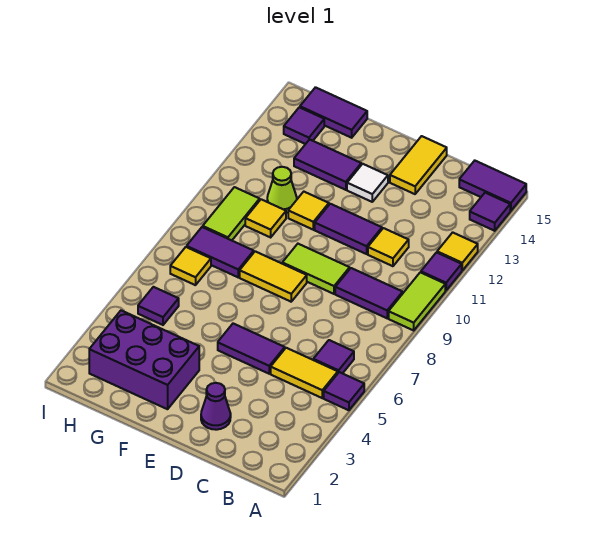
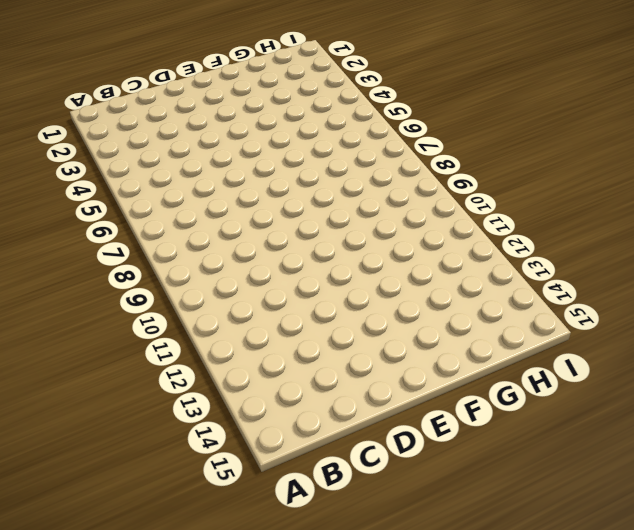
none -> purple 1x1 tile [324,372,364,410]
none -> lime 1x2 tile [389,272,445,330]
none -> purple 1x1 tile [421,252,462,291]

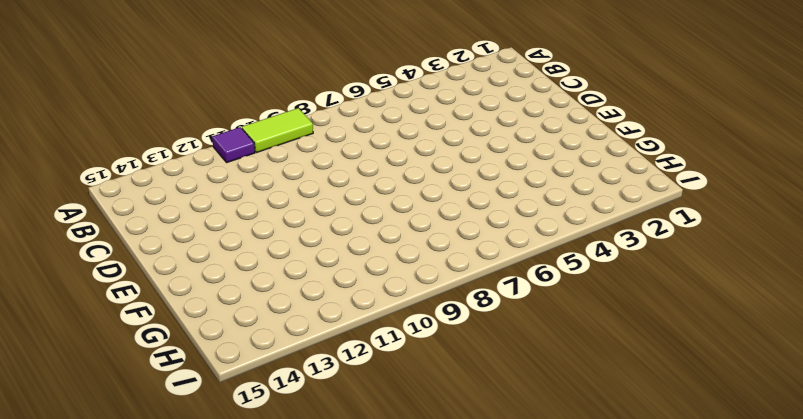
none -> purple 1x1 tile [324,372,364,410]
none -> yellow 1x1 tile [437,232,478,270]
none -> purple 1x1 tile [470,193,510,231]

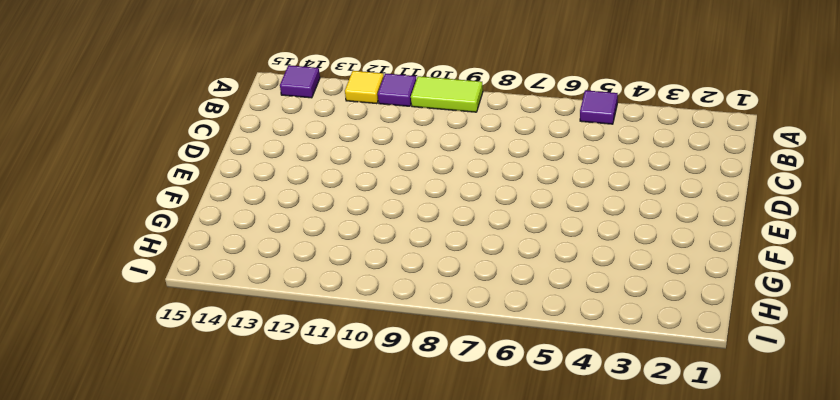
none -> purple 1x2 tile [459,161,526,211]
none -> yellow 1x2 tile [271,348,338,398]
none -> purple 1x1 tile [313,340,354,374]

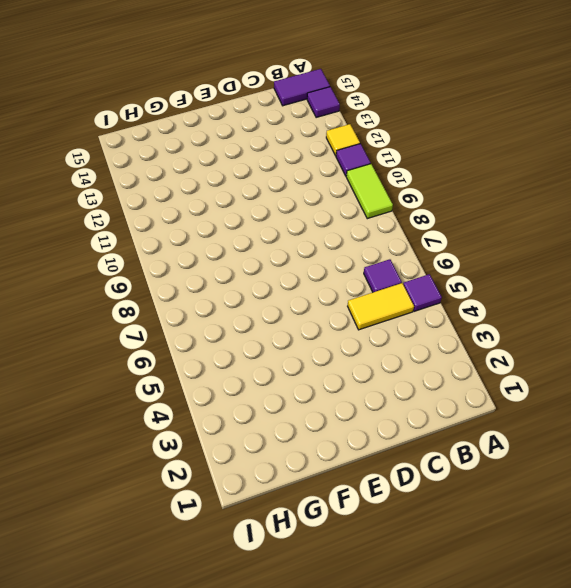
none -> purple 1x2 tile [335,268,403,318]
none -> yellow 1x1 tile [368,228,409,266]
none -> purple 1x1 cone [201,383,231,430]

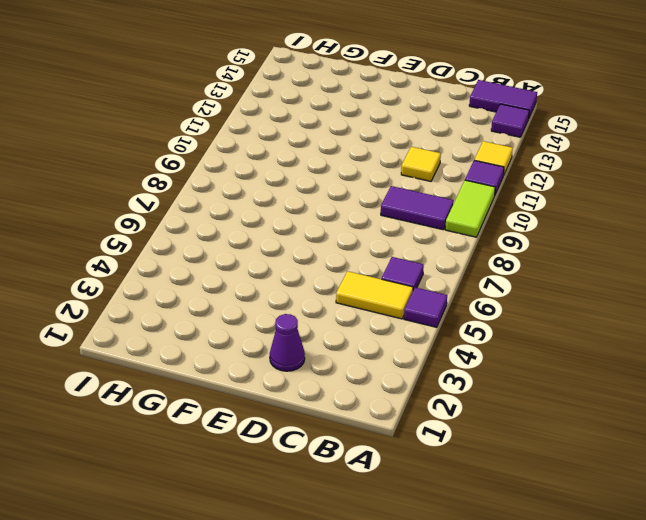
none -> purple 1x2 tile [218,324,285,374]
none -> lime 1x2 tile [282,244,350,294]
none -> purple 1x2 tile [315,204,382,254]

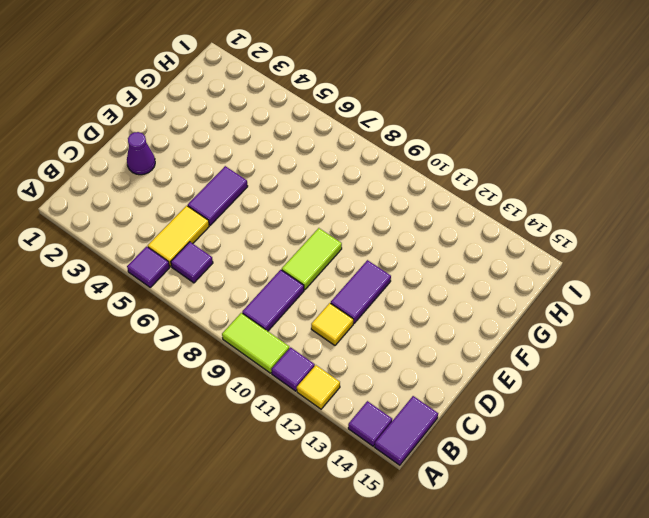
none -> yellow 1x2 tile [390,136,447,194]
none -> yellow 1x2 tile [240,251,307,302]
none -> white 1x1 tile [347,164,388,202]

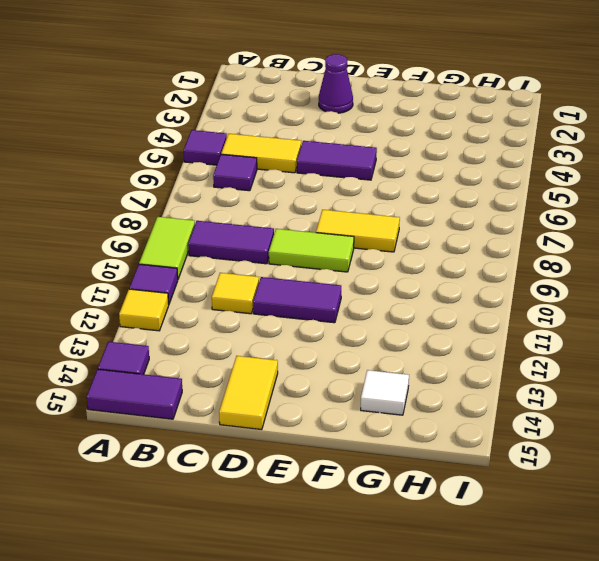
white 1x1 tile [361,370,409,415] -> white 1x1 tile moved to [347,164,388,202]
none -> purple 2x3 brick [89,310,199,409]
none -> yellow 1x1 tile [288,192,329,230]
none -> purple 1x2 tile [294,139,361,190]

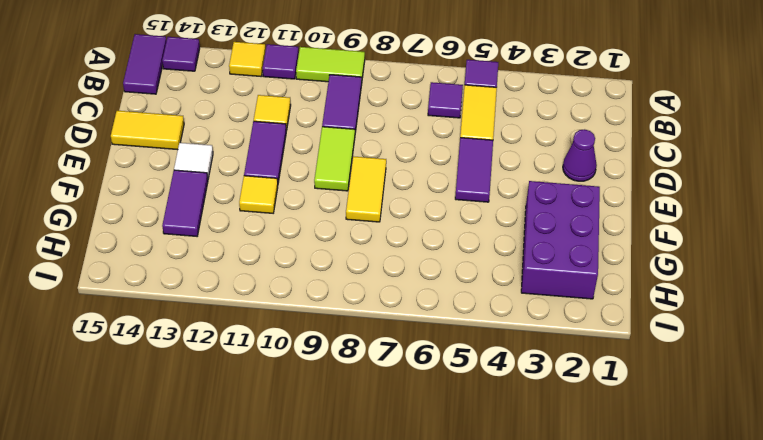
none -> purple 1x2 tile [187,227,254,277]
none -> yellow 1x1 tile [245,199,286,237]
none -> lime 1x1 cone [267,167,297,213]

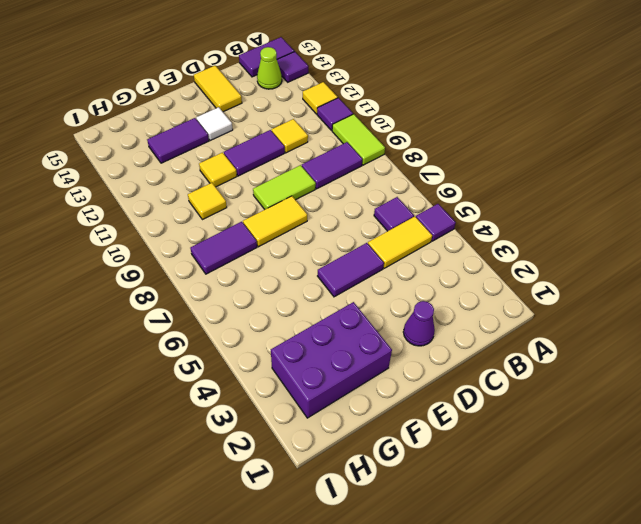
lime 1x1 cone [257,47,282,89] -> lime 1x1 cone moved to [267,167,297,213]
none -> purple 1x2 tile [300,87,367,138]
none -> purple 1x1 tile [138,287,179,325]
none -> yellow 1x1 tile [170,247,211,285]

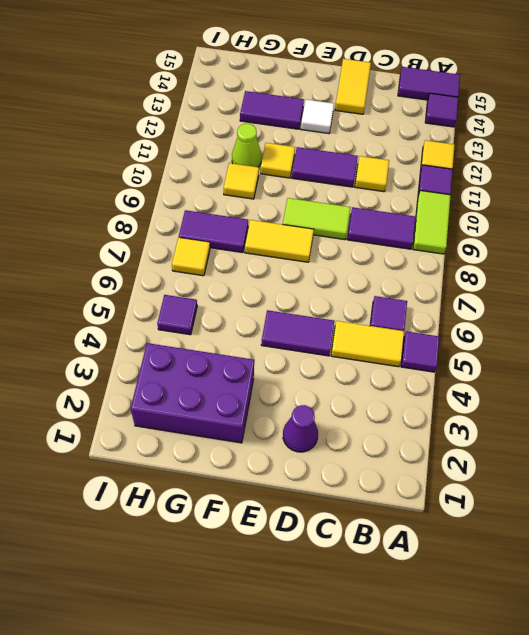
none -> purple 1x2 tile [300,87,367,138]
none -> lime 1x2 tile [203,187,260,240]
none -> purple 1x1 tile [284,107,324,144]

